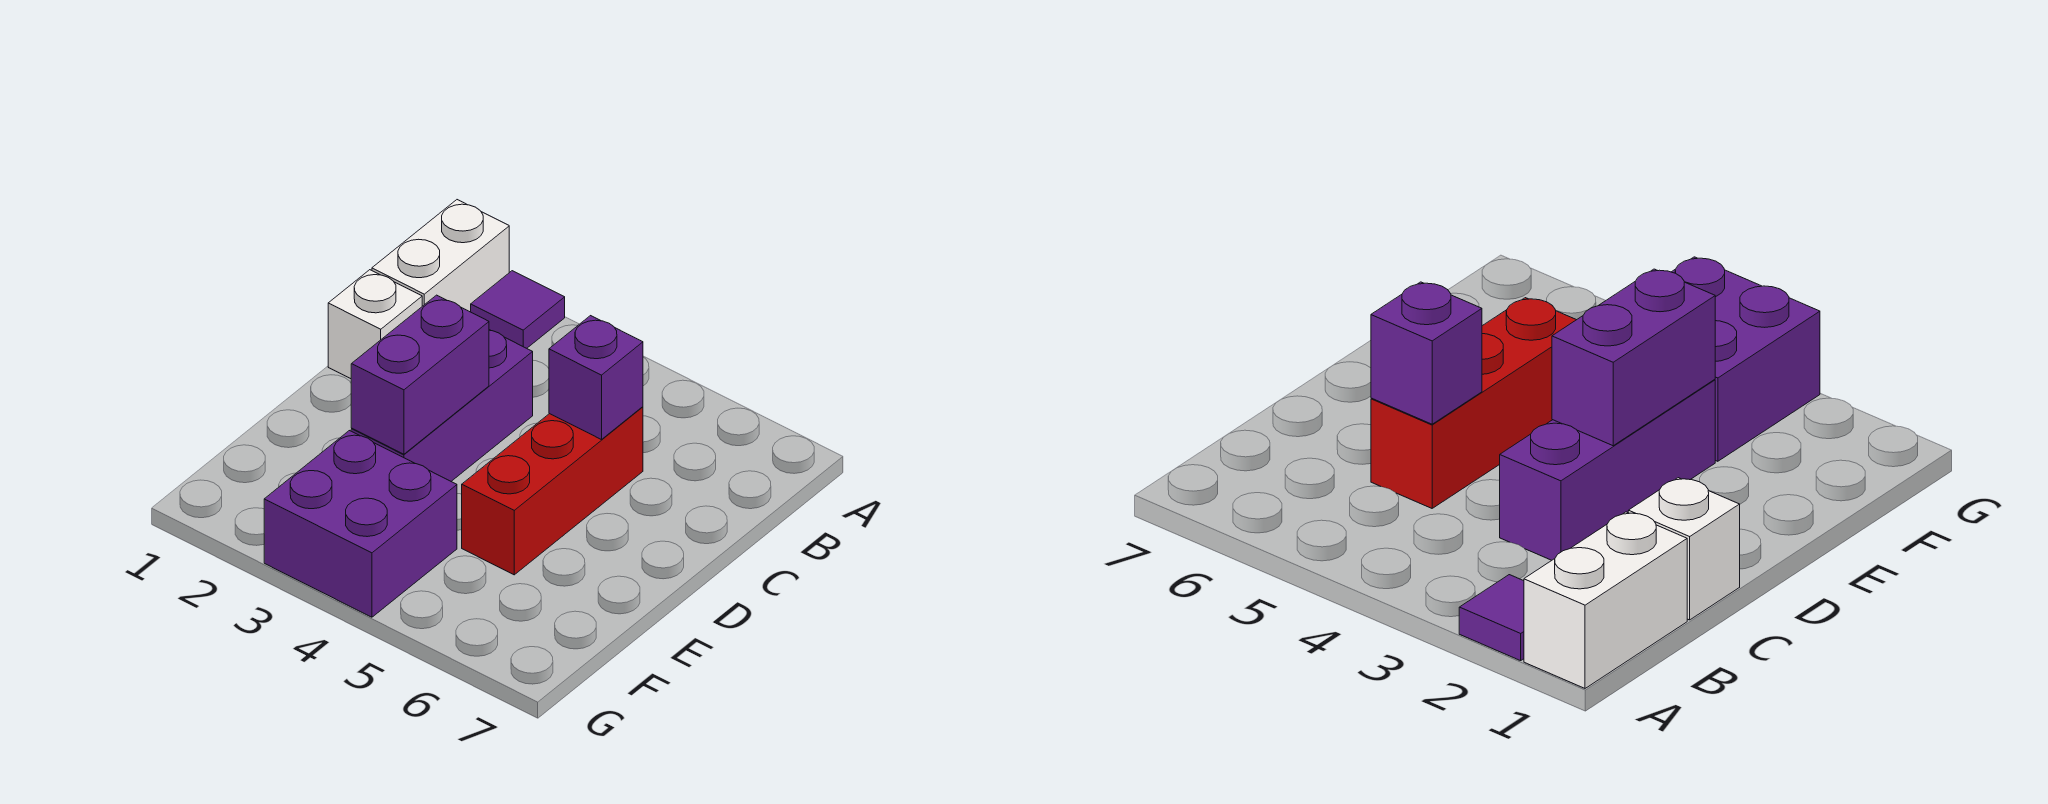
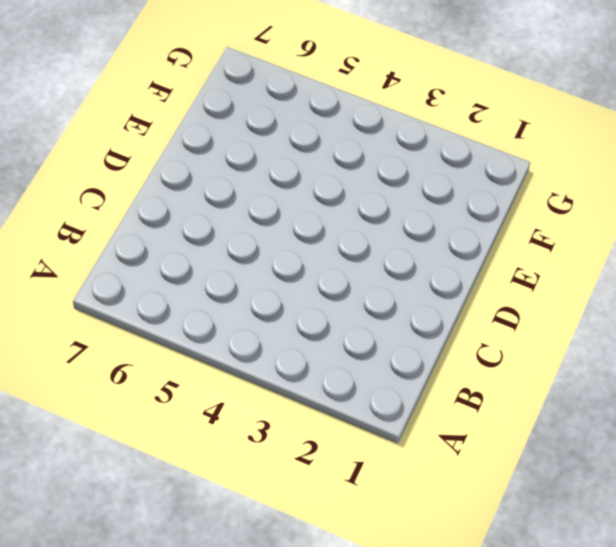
none -> white 1x2 brick [372,200,509,312]
none -> purple 1x1 tile [471,271,565,348]

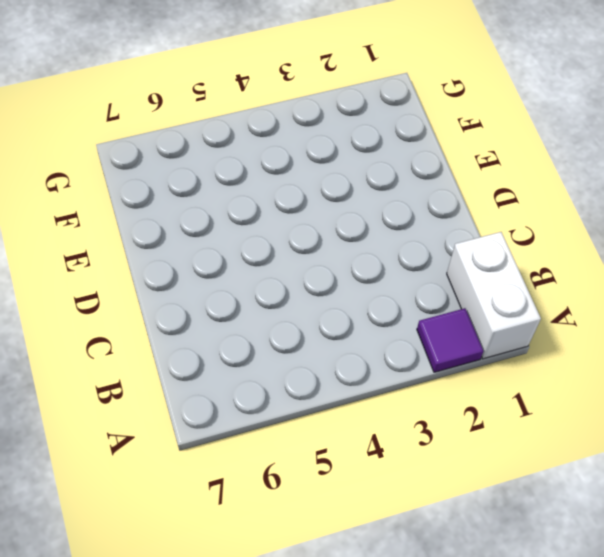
none -> white 1x1 brick [328,270,422,379]
none -> purple 1x3 brick [351,330,533,481]

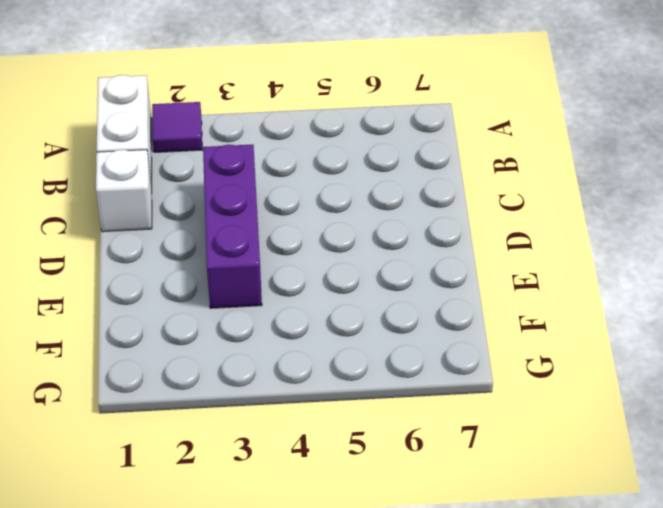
none -> red 1x3 brick [462,407,643,575]
none -> purple 2x2 brick [264,431,457,617]

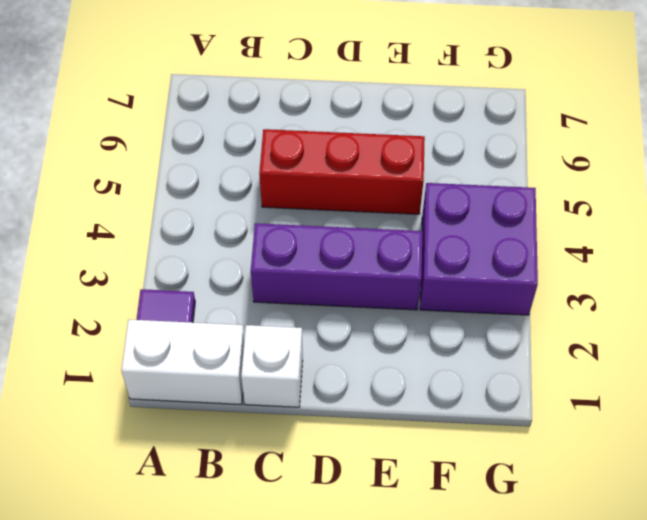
none -> purple 1x1 brick [549,316,643,440]
none -> purple 1x2 brick [351,295,489,454]

